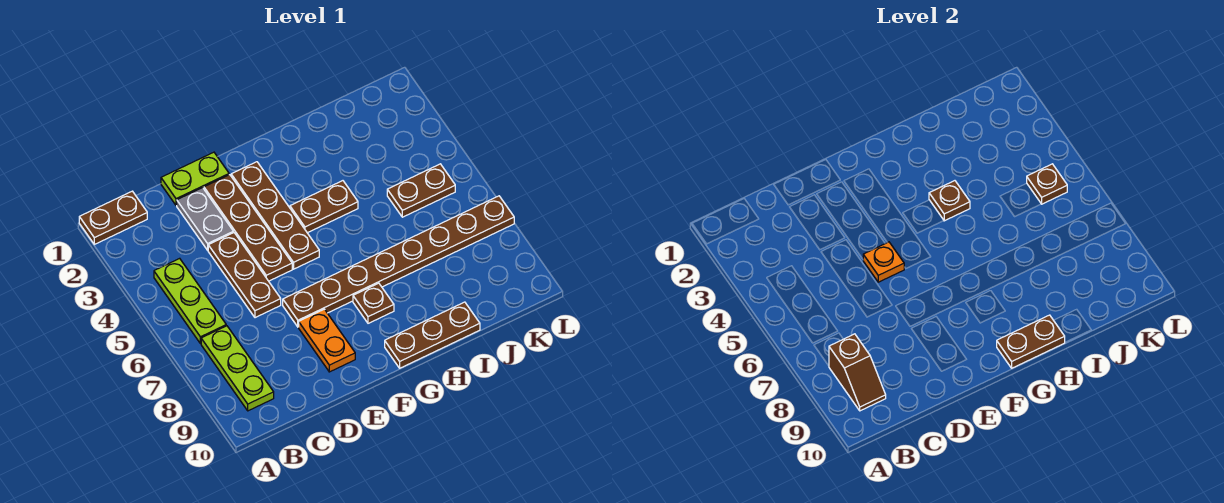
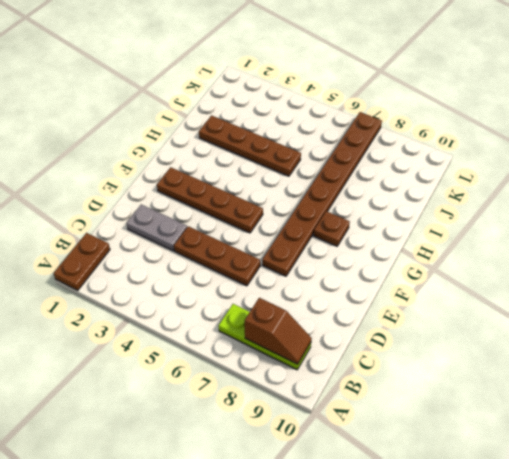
brown 1x4 plate [199,116,301,176] -> brown 1x4 plate moved to [204,175,292,281]
none -> lime 1x3 plate [154,258,226,344]
none -> lime 1x2 plate [161,152,229,205]
none -> orange 1x2 plate [299,309,355,372]

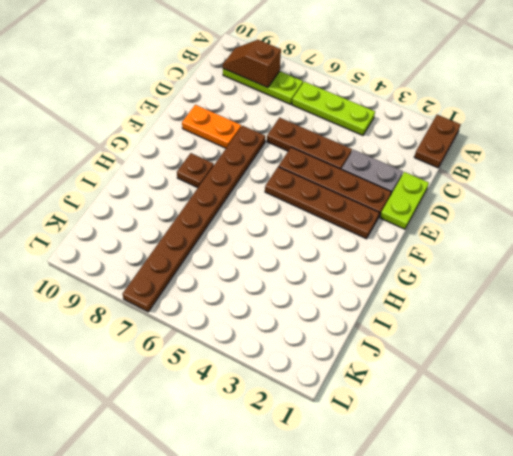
none -> brown 1x2 plate [290,181,358,233]
none -> brown 1x3 plate [385,302,480,368]
none -> brown 1x2 plate [387,164,455,217]

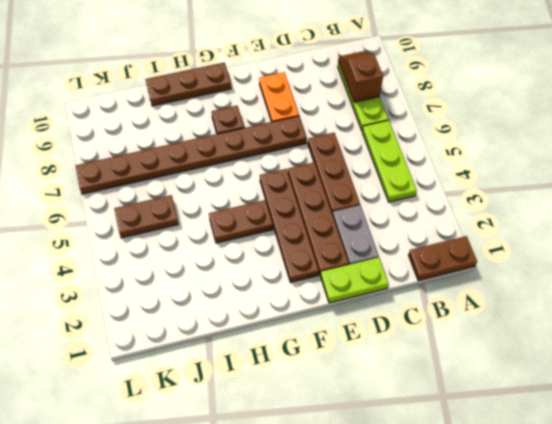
none -> orange 1x1 plate [863,242,904,282]
none -> brown 1x2 plate [997,315,1065,368]
none -> brown 1x1 plate [929,181,970,221]

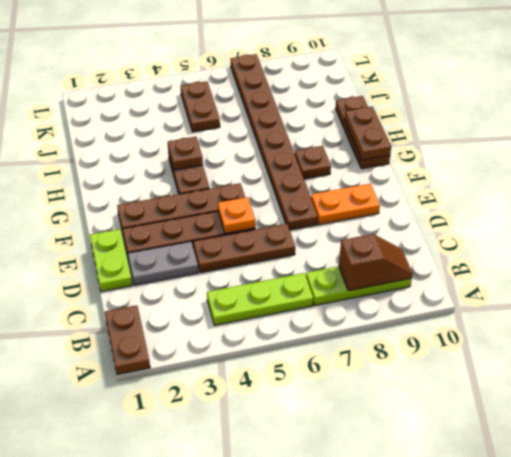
none -> brown 1x1 plate [1027,164,1067,204]

